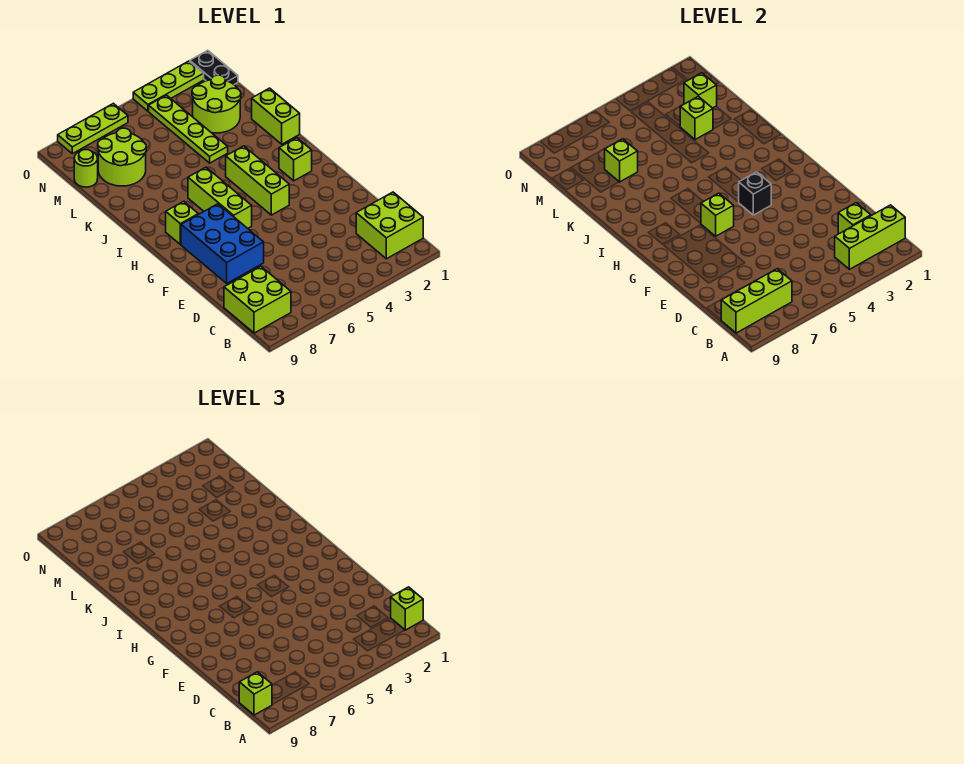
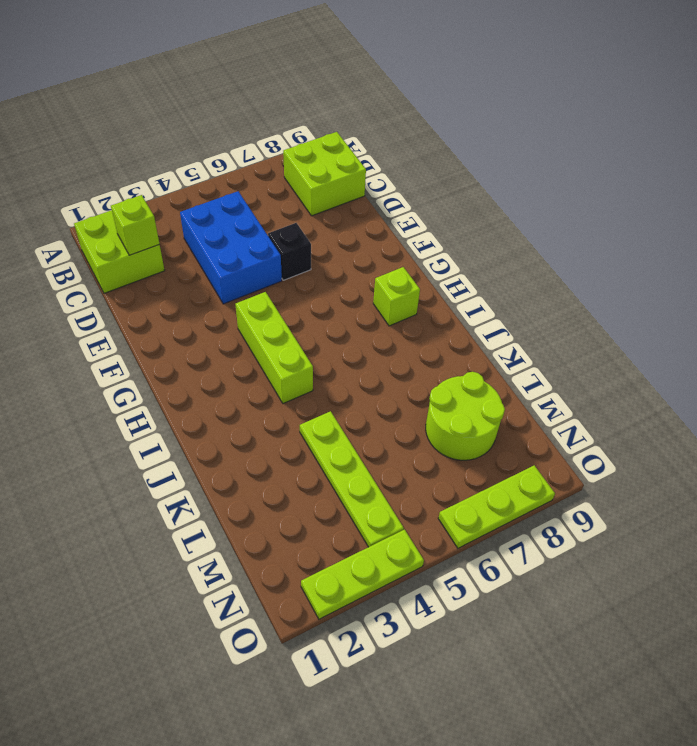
blue 2x3 brick [180,191,282,304] -> blue 2x3 brick moved to [181,204,264,283]
black 1x1 brick [268,223,311,280] -> black 1x1 brick moved to [739,172,771,215]
none -> lime 1x3 brick [188,167,252,228]
none -> lime 1x1 brick [279,138,312,181]
none -> lime 1x2 brick [252,88,300,144]

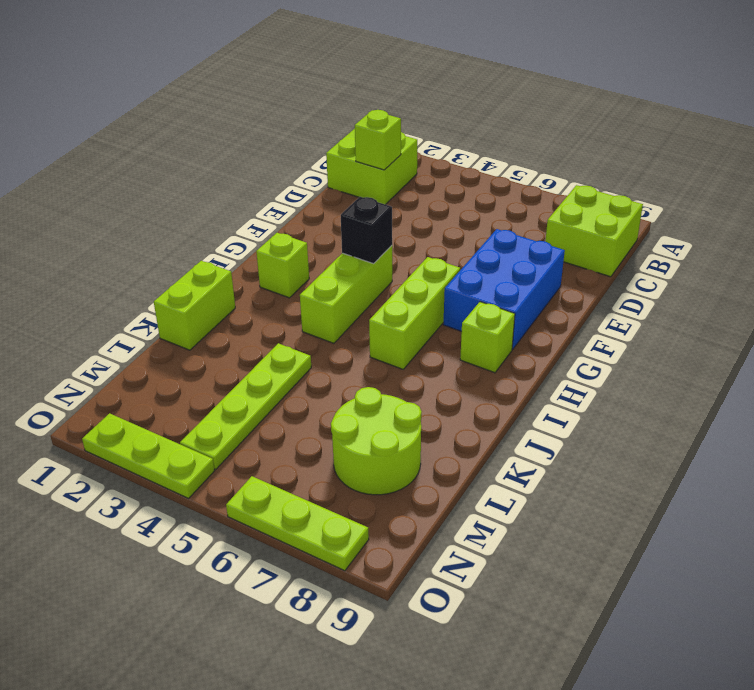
none -> lime 2x2 round brick [192,75,241,133]
none -> lime 1x1 round brick [74,150,98,187]
none -> black 1x2 plate [190,50,238,84]

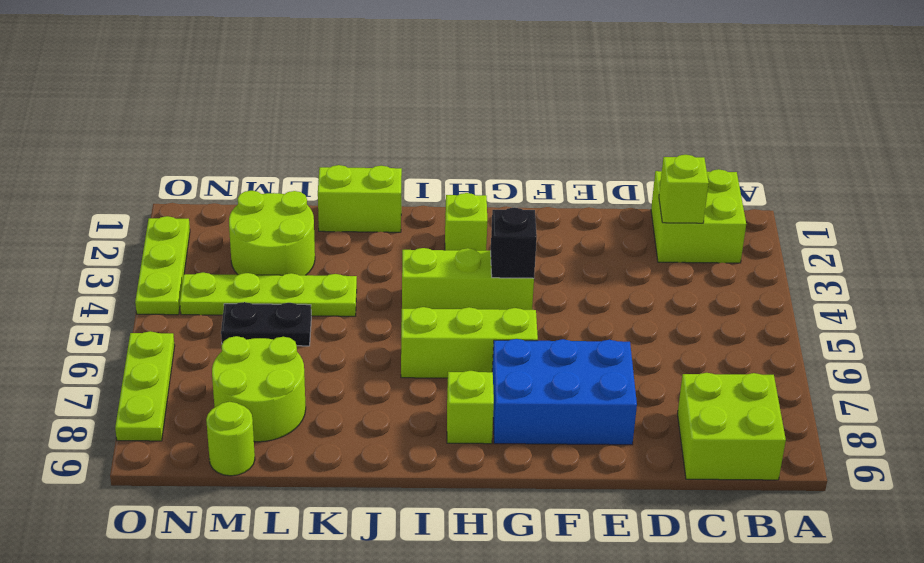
black 1x2 plate [221,302,311,346] -> black 1x2 plate moved to [190,50,238,84]
none -> lime 1x3 brick [835,205,905,269]
none -> lime 1x3 brick [721,269,792,333]
none -> lime 1x1 brick [701,193,734,236]

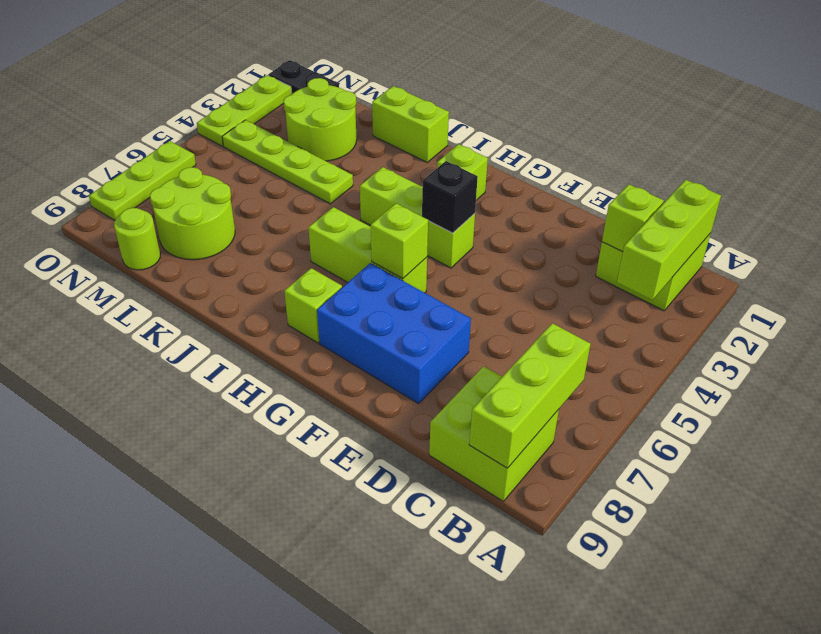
none -> lime 1x1 brick [680,96,713,140]
none -> lime 1x1 brick [605,139,638,182]
none -> lime 1x1 brick [684,73,717,108]

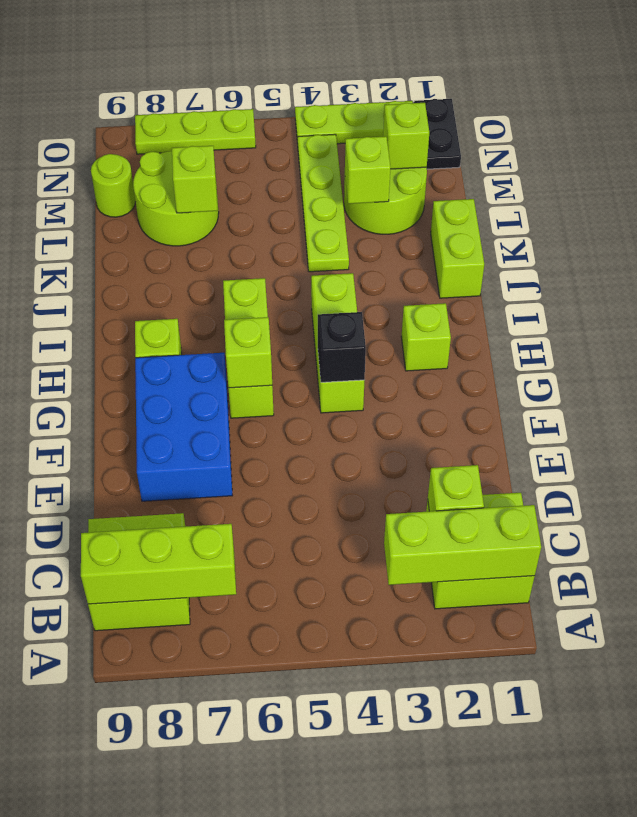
none -> lime 1x1 brick [391,587,423,630]
none -> lime 1x1 brick [239,672,272,715]

